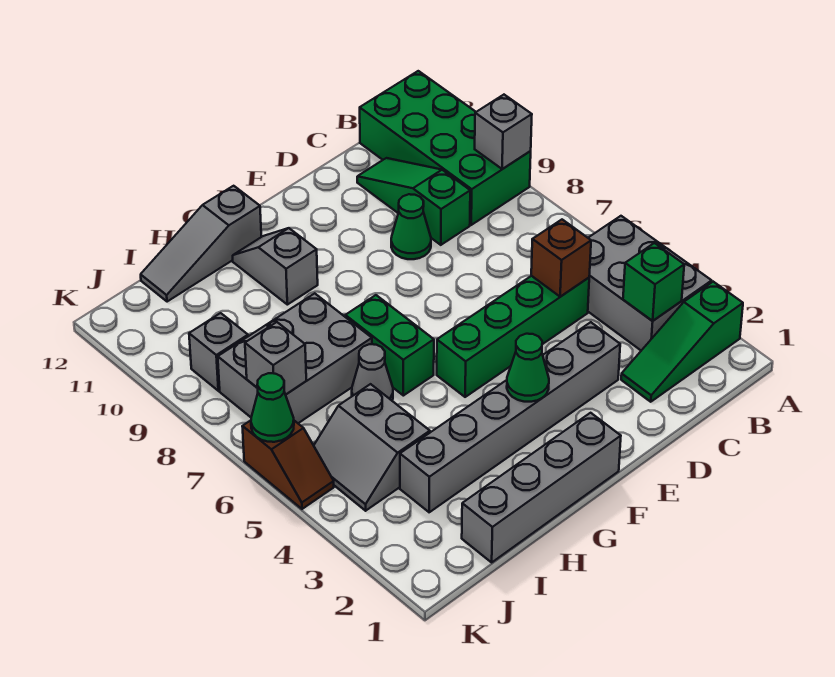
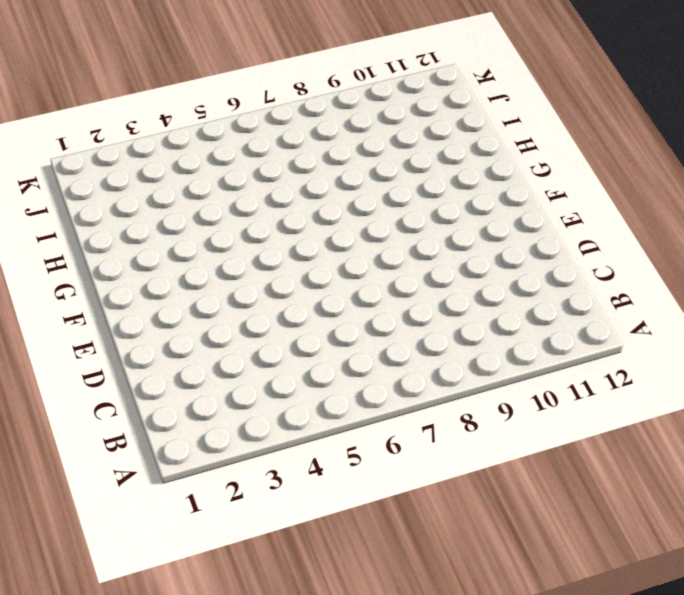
none -> green 1x3 slope [621,282,743,402]
none -> grey 2x3 brick [588,216,712,350]
none -> green 2x4 brick [360,71,531,225]

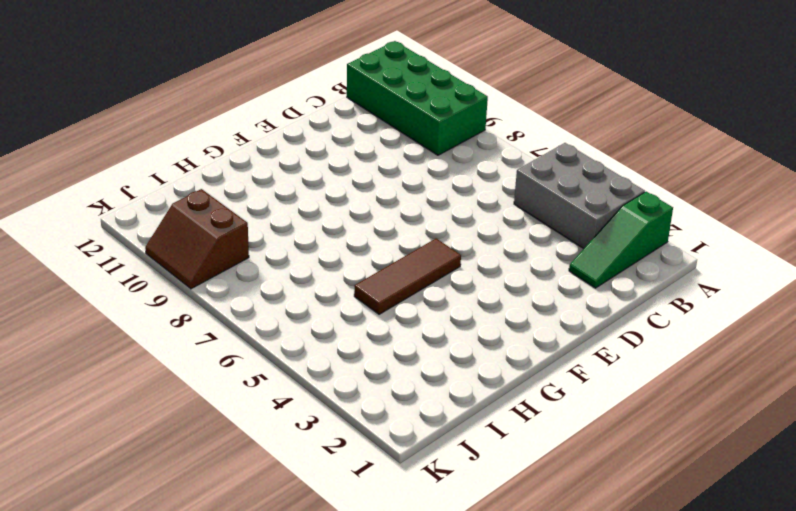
brown 1x3 tile [354,238,461,314] -> green 1x4 brick [437,276,589,397]
brown 2x2 slope [145,189,249,289] -> grey 1x1 brick [189,313,248,391]
none -> green 1x3 slope [357,158,470,245]
none -> grey 1x6 brick [400,322,620,512]
none -> green 1x1 cone [391,194,431,259]

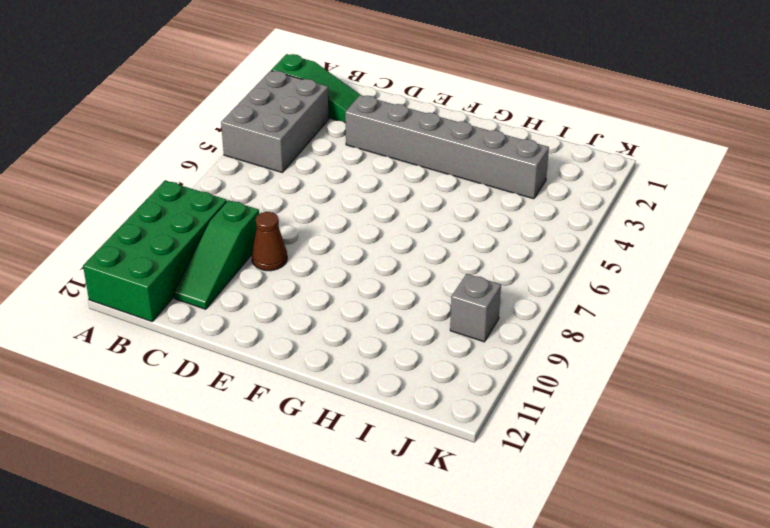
brown 1x1 cone [252,212,287,271] -> green 1x1 cone [391,194,431,259]
none -> green 1x4 brick [437,276,589,397]
none -> grey 1x4 brick [462,413,621,562]
none -> green 1x2 brick [345,295,434,396]

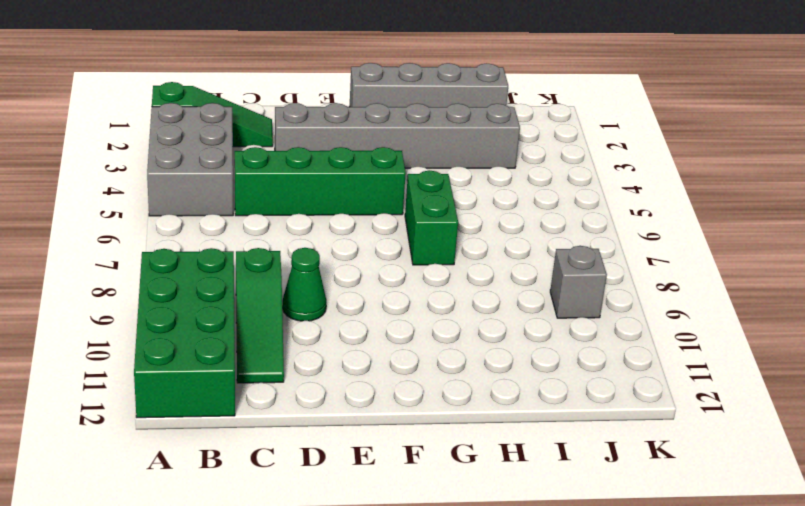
none -> grey 1x2 slope [233,228,318,305]
none -> grey 1x3 slope [141,186,261,302]
none -> grey 1x1 cone [352,344,393,400]

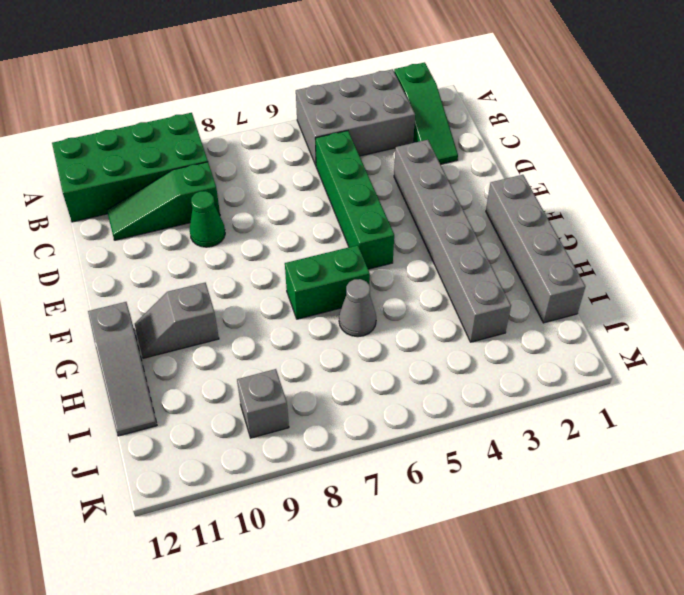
none -> grey 2x3 brick [218,293,372,423]
none -> grey 2x2 slope [314,384,430,511]
none -> brown 1x2 slope [242,420,334,509]

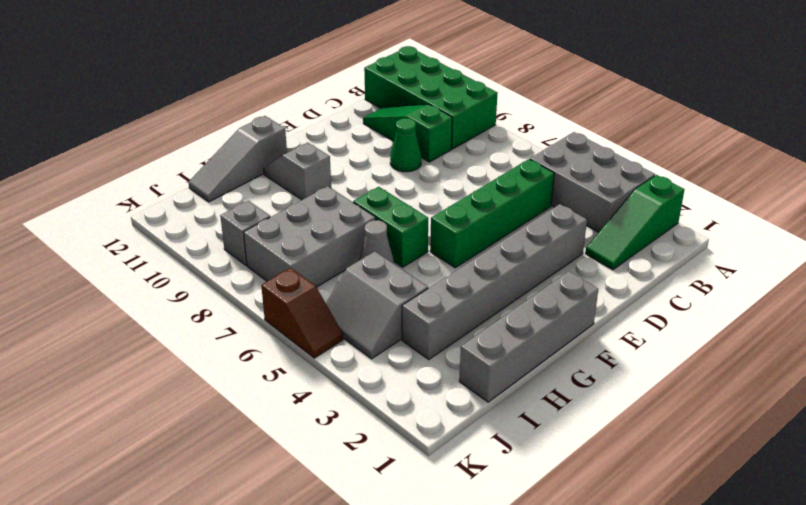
none -> grey 1x1 brick [475,95,532,169]
none -> green 1x1 brick [623,243,684,321]
none -> brown 1x1 brick [531,220,591,297]

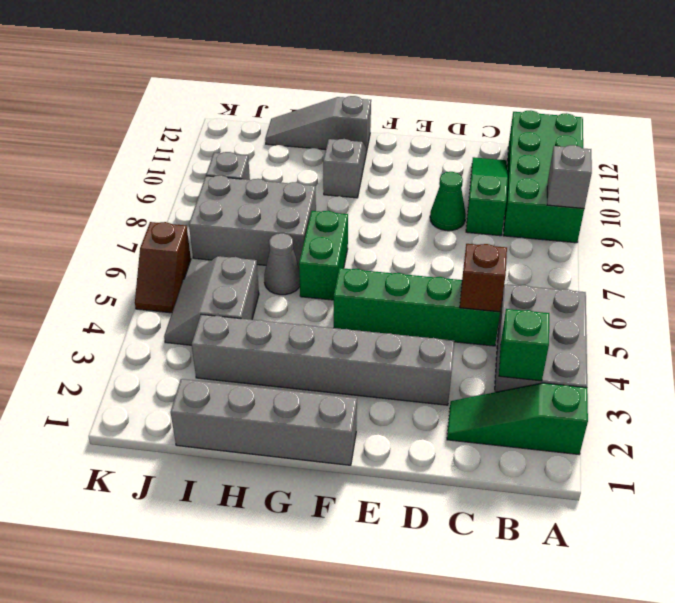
none -> green 1x1 cone [507,334,549,402]
none -> grey 1x1 brick [245,322,306,395]
none -> green 1x1 cone [251,373,294,442]

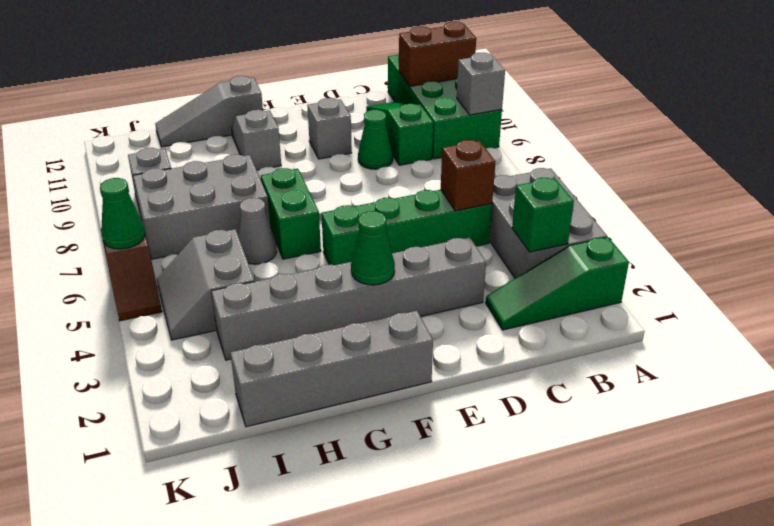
brown 1x2 brick [399,21,476,86] -> none
grey 1x1 brick [307,98,352,159] -> grey 1x1 brick moved to [245,322,306,395]

